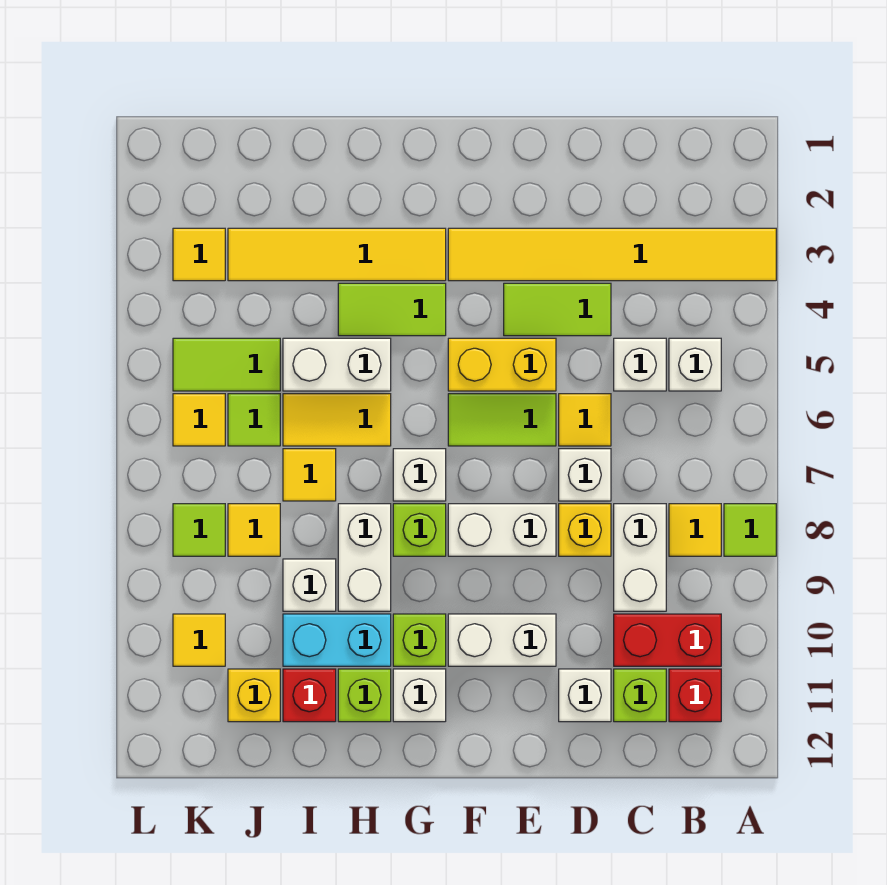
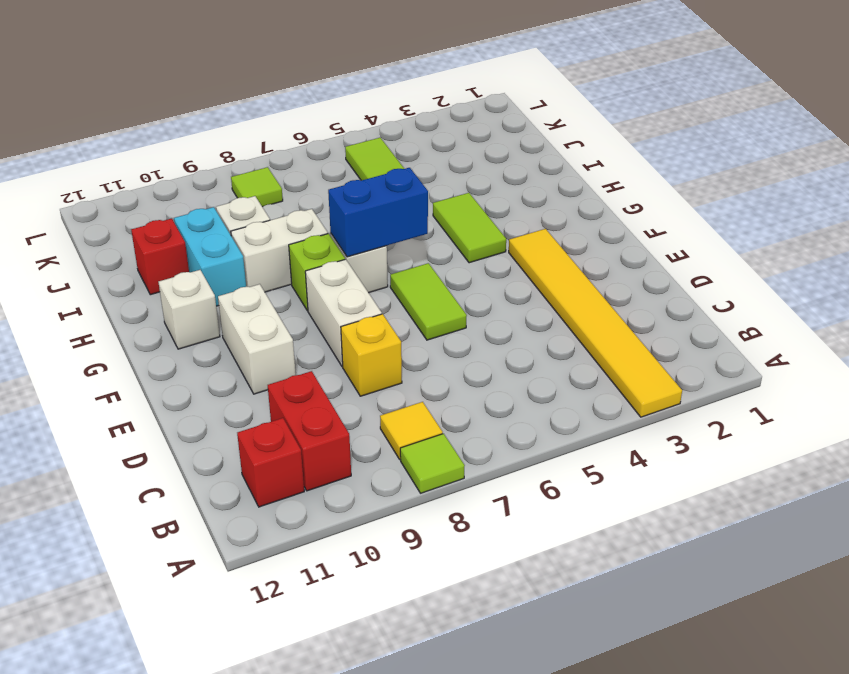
blue 1x2 brick [328,168,428,257] -> none
none -> white 1x1 brick [669,338,721,391]
none -> white 1x1 brick [614,338,666,391]
none -> white 1x2 brick [614,504,666,611]
none -> lime 1x1 brick [614,669,666,722]

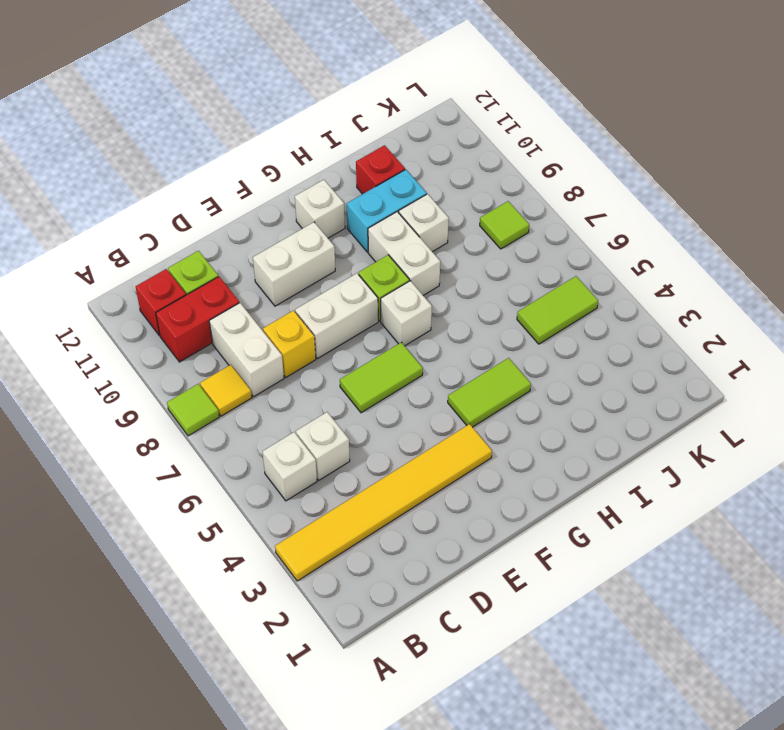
none -> lime 1x2 tile [504,283,611,336]
none -> yellow 1x1 tile [559,394,611,446]
none -> white 1x1 brick [559,449,611,501]
none -> white 1x1 brick [559,669,611,722]

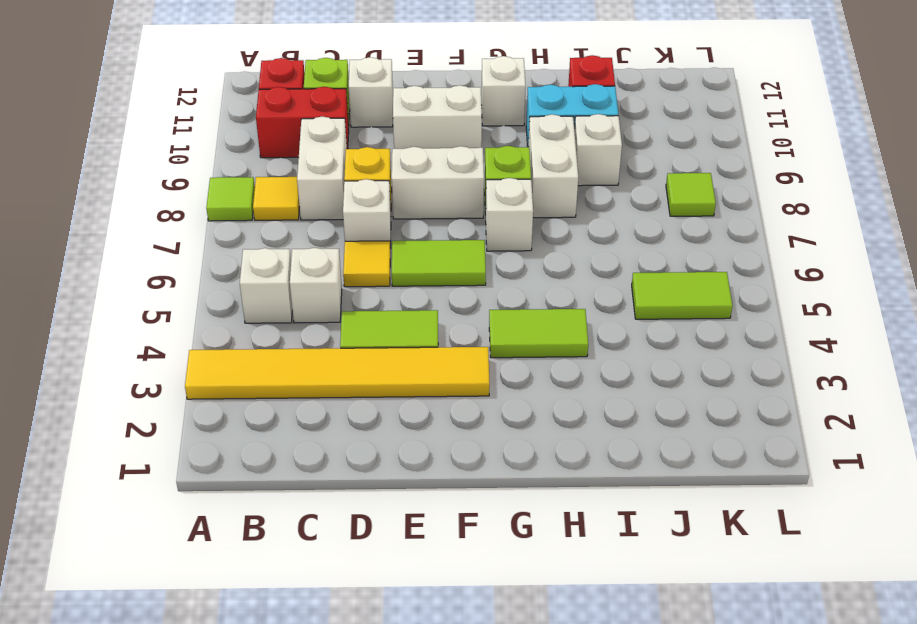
none -> yellow 1x2 brick [448,338,556,391]
none -> yellow 1x4 tile [228,228,446,281]
none -> lime 1x1 brick [393,614,446,666]
none -> white 1x2 brick [283,338,391,391]

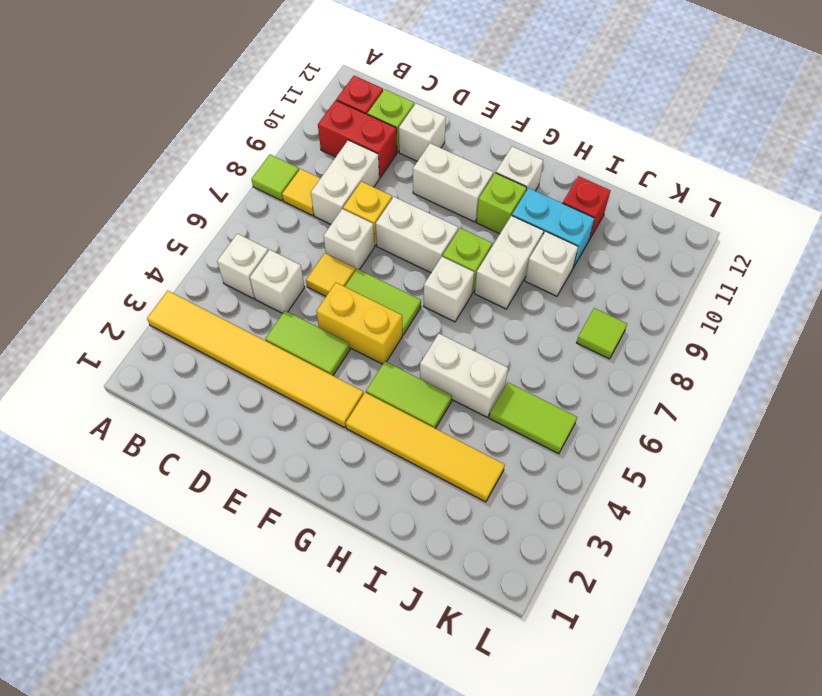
none -> yellow 1x2 tile [283,394,391,446]
none -> lime 1x1 brick [338,669,391,722]
none -> yellow 1x1 tile [283,449,336,501]
none -> lime 1x1 tile [228,394,280,446]

